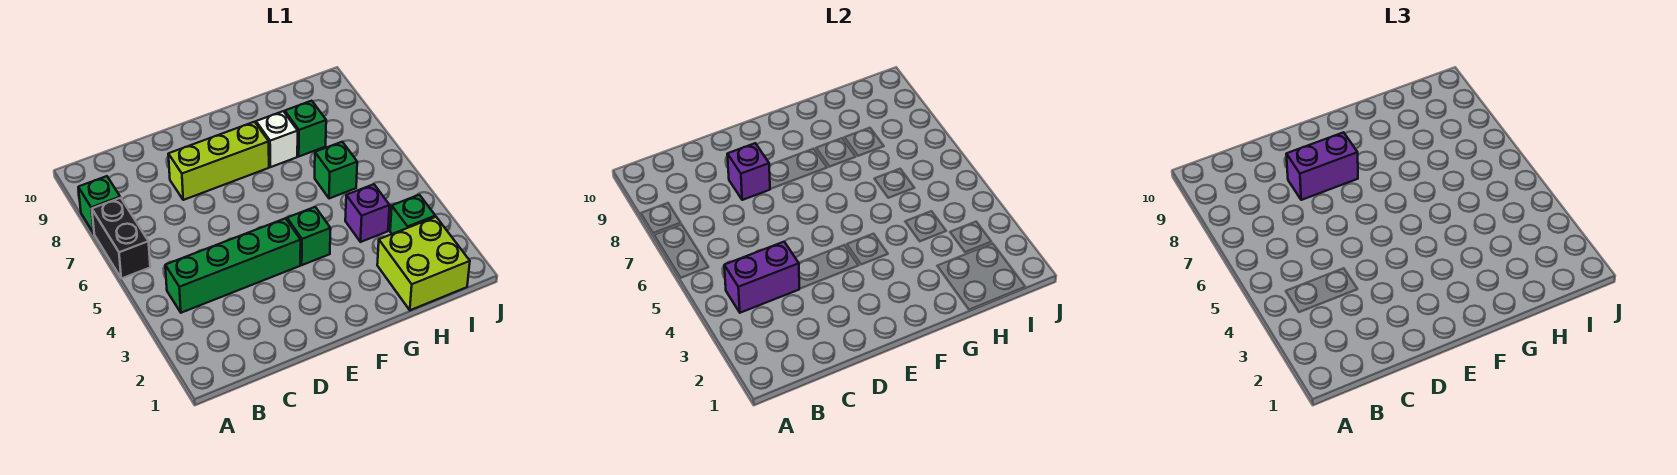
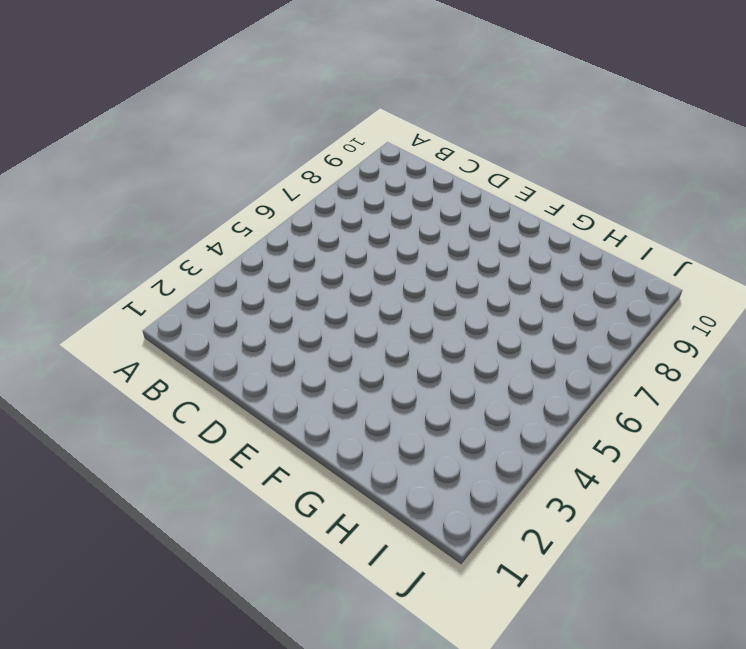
none -> black 1x2 brick [92,198,150,278]
none -> green 1x1 brick [78,176,120,233]
none -> green 1x4 brick [165,218,301,313]

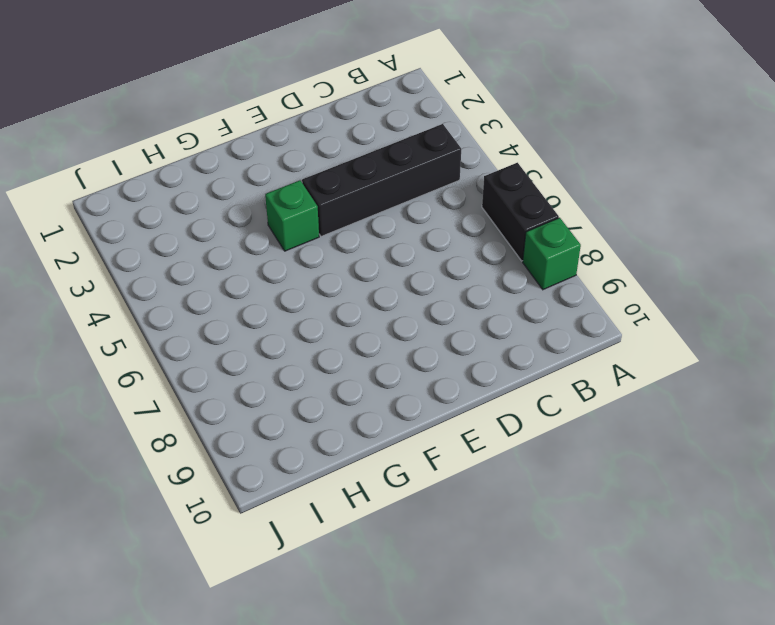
black 1x4 brick [302,124,461,236] -> green 1x4 brick [165,218,301,313]
none -> lime 1x3 brick [168,122,269,200]
none -> white 1x1 brick [256,111,298,167]
none -> lime 2x2 brick [377,217,470,310]

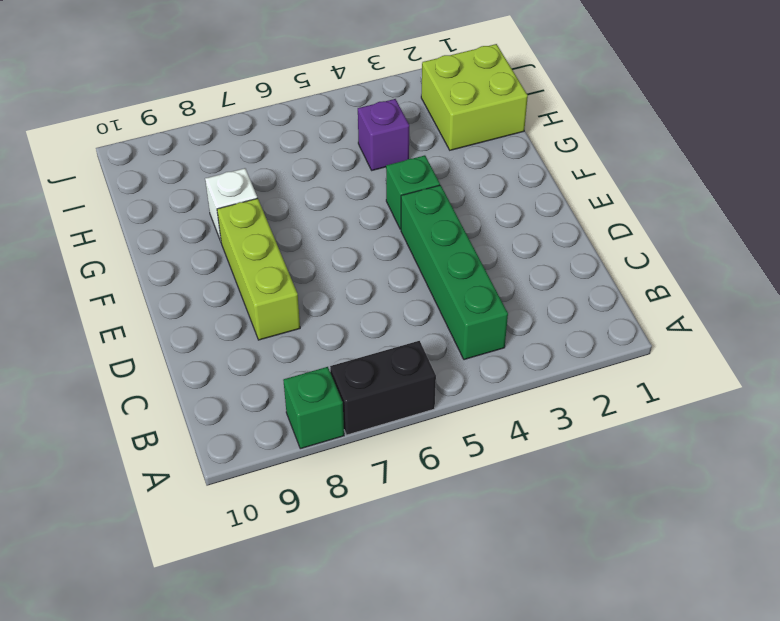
none -> green 1x1 brick [315,142,357,199]
none -> green 1x1 brick [285,101,326,156]
none -> green 1x1 brick [390,195,435,234]

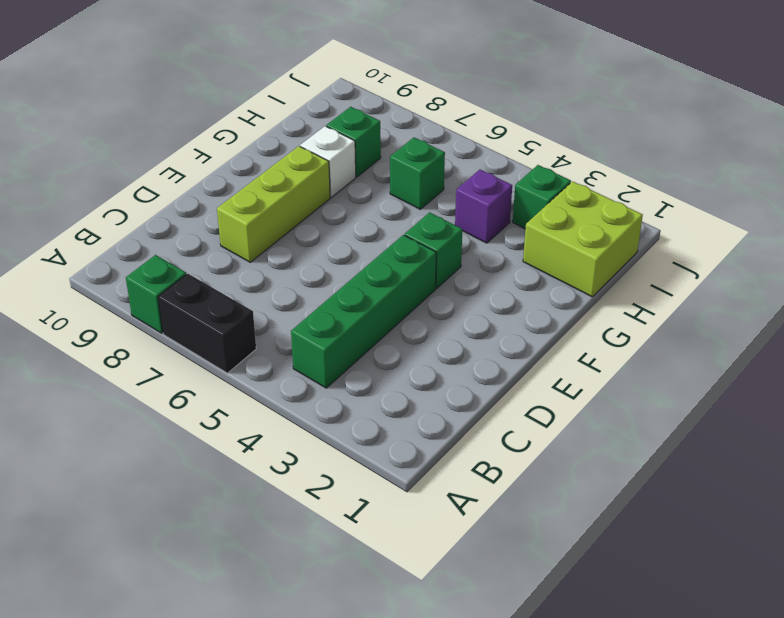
none -> purple 1x2 brick [724,242,799,313]
none -> purple 1x1 brick [727,143,770,200]
none -> purple 1x2 brick [1286,132,1358,200]

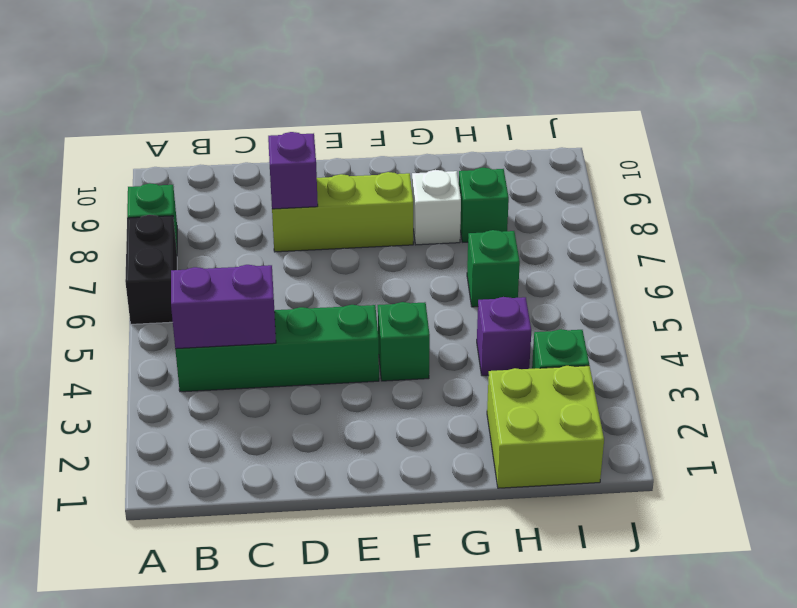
none -> purple 1x2 brick [1286,132,1358,200]

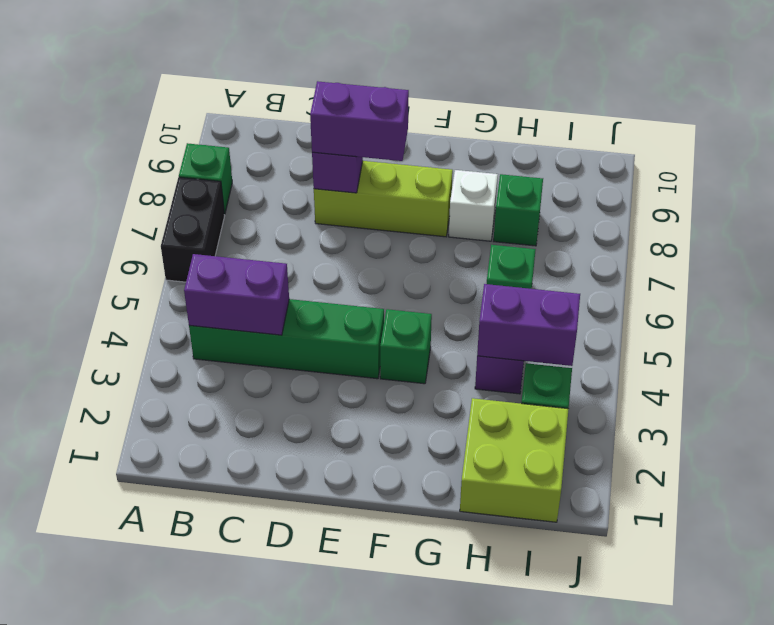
purple 1x2 brick [477,284,580,366] -> none

